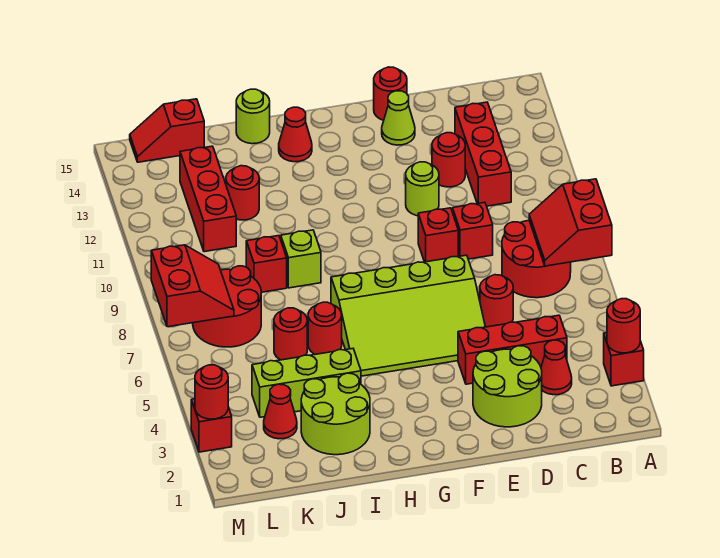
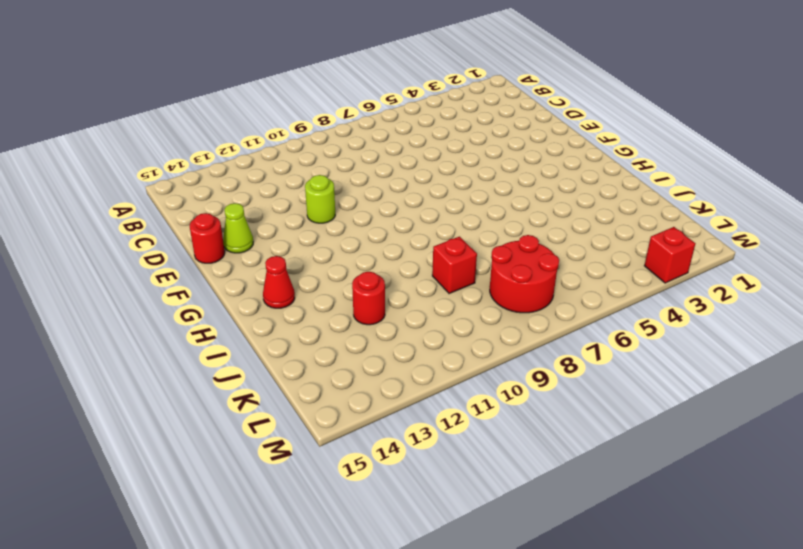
none -> red 1x1 brick [604,333,644,386]
none -> red 2x2 round brick [502,220,571,298]
none -> red 1x1 cone [541,340,572,395]
none -> red 1x3 brick [458,315,567,384]

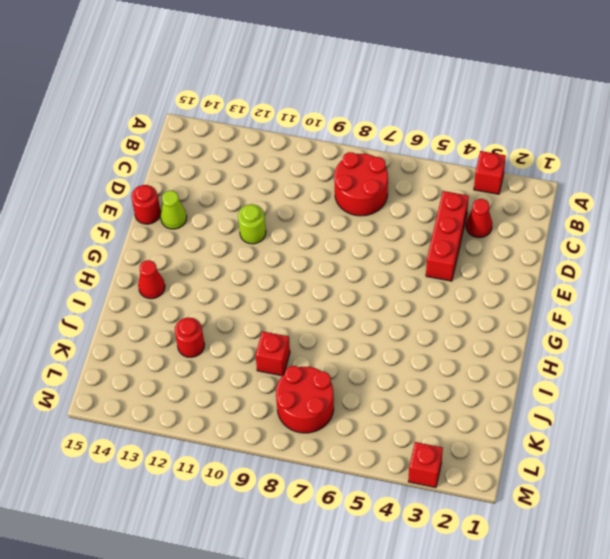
none -> red 1x3 brick [455,102,511,206]
none -> lime 2x2 round brick [473,346,542,427]
none -> red 1x1 round brick [480,275,513,327]
none -> red 1x1 brick [453,202,493,259]

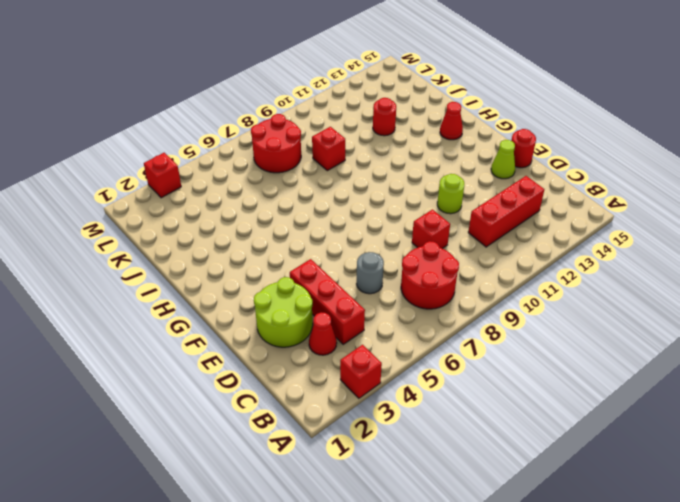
grey 1x1 round brick [357,252,384,294] -> red 1x1 round brick [480,275,513,327]
none -> red 1x1 round brick [432,133,465,187]
none -> lime 3x4 slope [331,255,485,376]
none -> red 1x1 brick [418,208,458,262]
none -> lime 2x2 round brick [301,373,370,455]

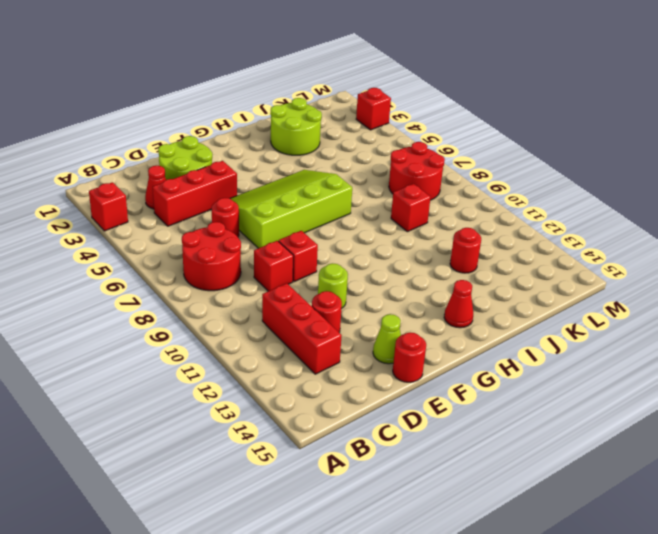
none -> lime 1x3 brick [252,349,361,417]
none -> red 1x1 round brick [308,302,342,354]
none -> lime 1x1 brick [281,230,321,288]
none -> lime 1x1 round brick [236,89,270,144]

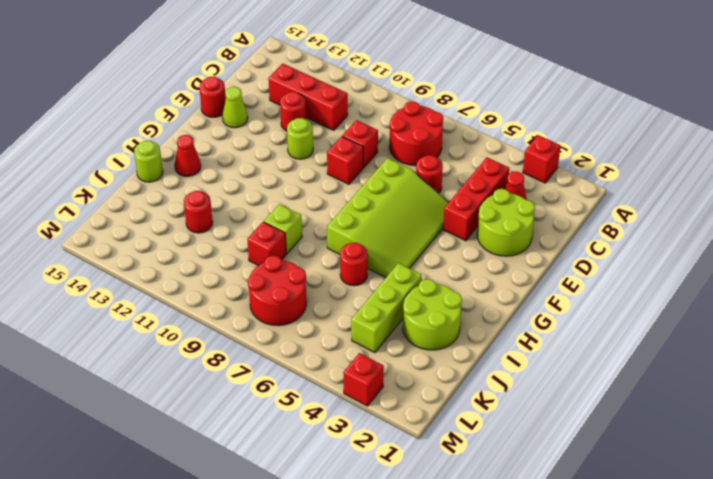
none -> red 1x1 round brick [274,308,307,360]
none -> red 1x1 cone [264,384,297,439]
none -> red 1x3 brick [180,146,236,252]
none -> red 1x2 slope [130,99,204,162]

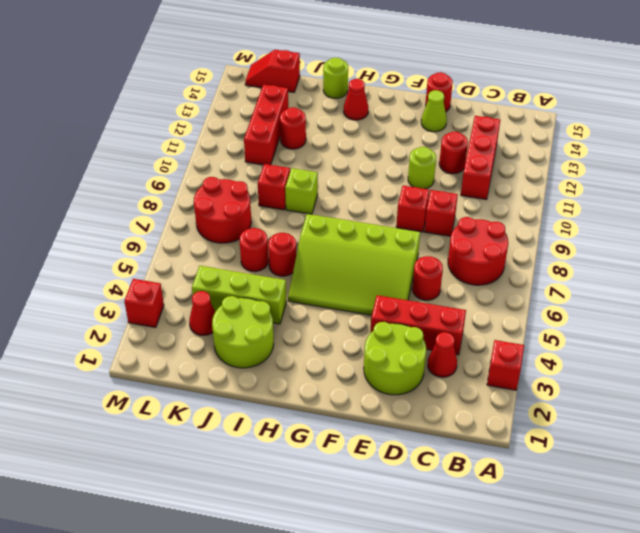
none -> red 1x1 round brick [607,299,640,353]
none -> red 2x2 slope [529,179,612,266]
none -> red 2x2 slope [151,245,234,327]
none -> red 1x1 round brick [195,365,228,419]

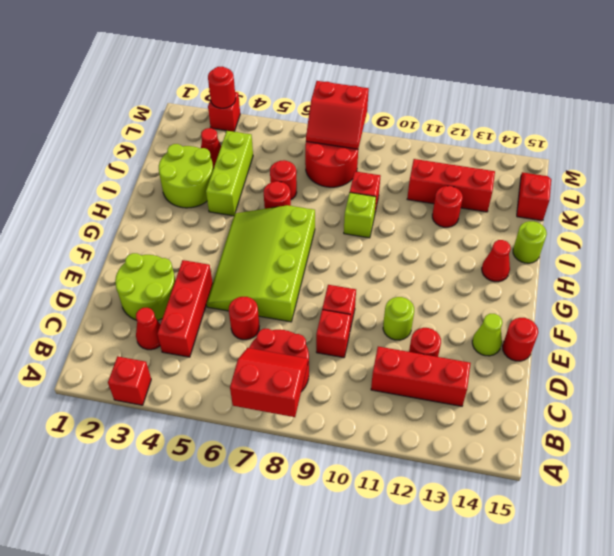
none -> red 1x1 round brick [607,299,640,353]

